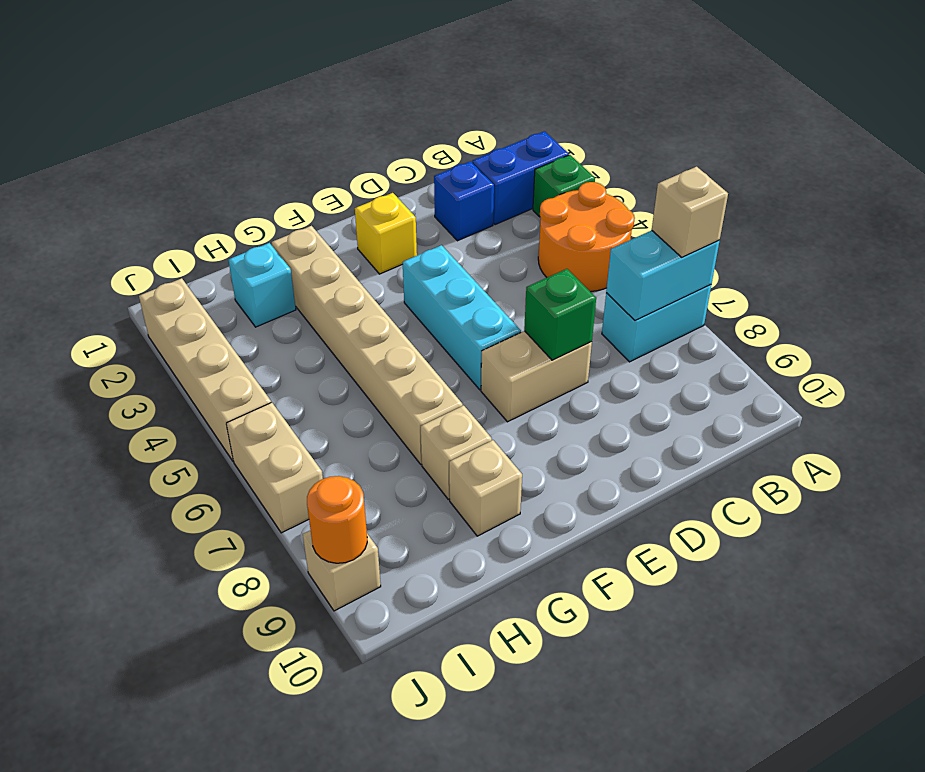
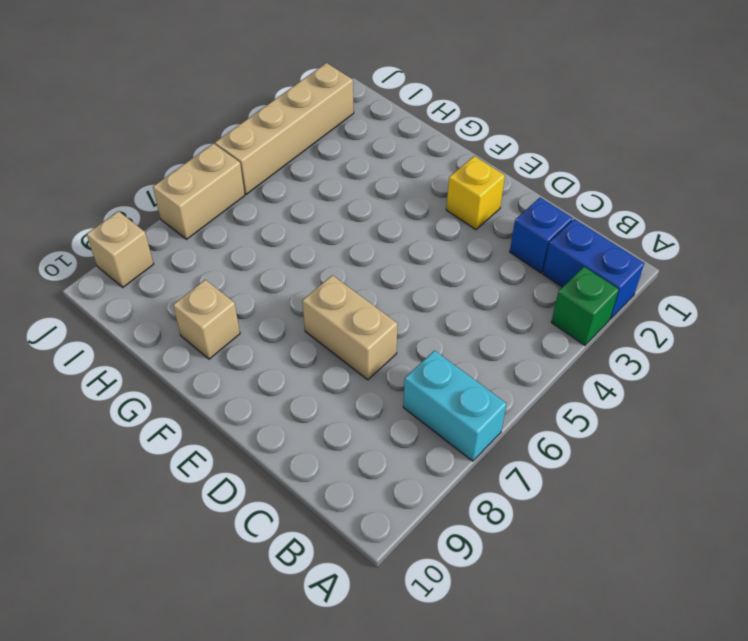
none -> orange 2x2 round brick [538,182,635,292]
none -> cyan 1x3 brick [403,245,521,390]
none -> tan 1x6 brick [272,226,463,464]

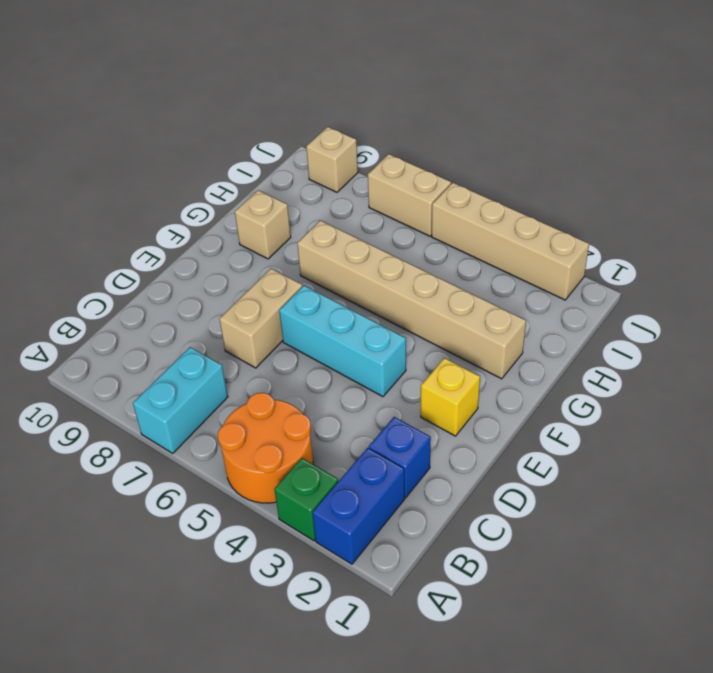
none -> tan 1x1 brick [421,405,492,499]
none -> cyan 1x1 brick [228,243,296,327]
none -> cyan 1x2 brick [606,230,719,320]

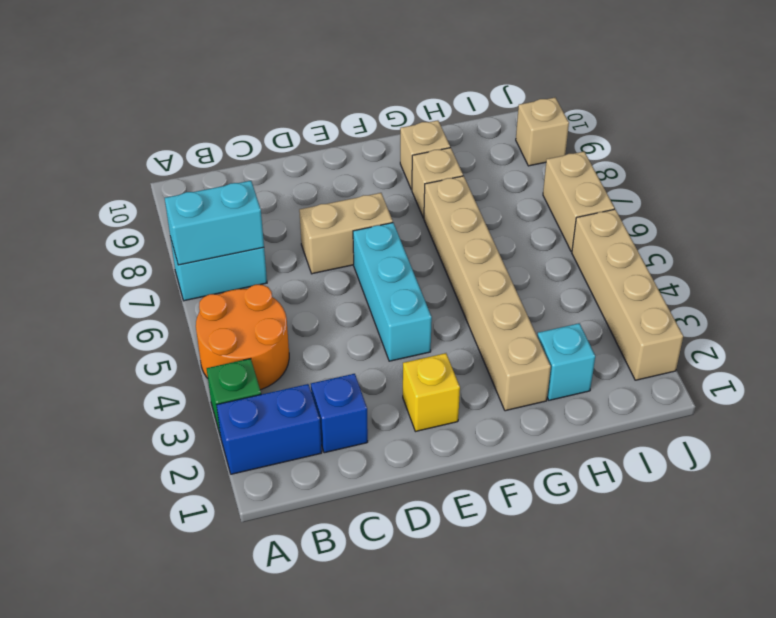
none -> green 1x1 brick [524,269,596,360]
none -> orange 1x1 round brick [307,476,367,563]
none -> tan 1x1 brick [652,167,728,257]

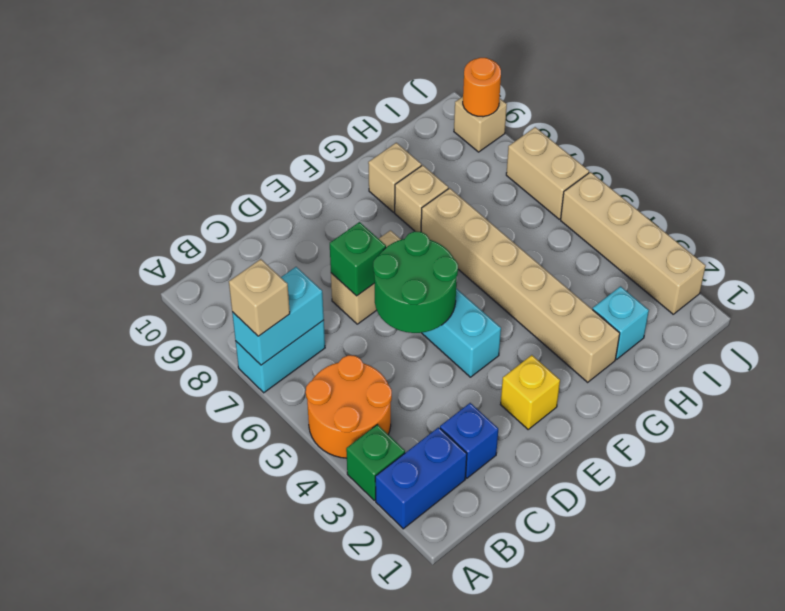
green 2x2 round brick [373,231,458,333] -> none

